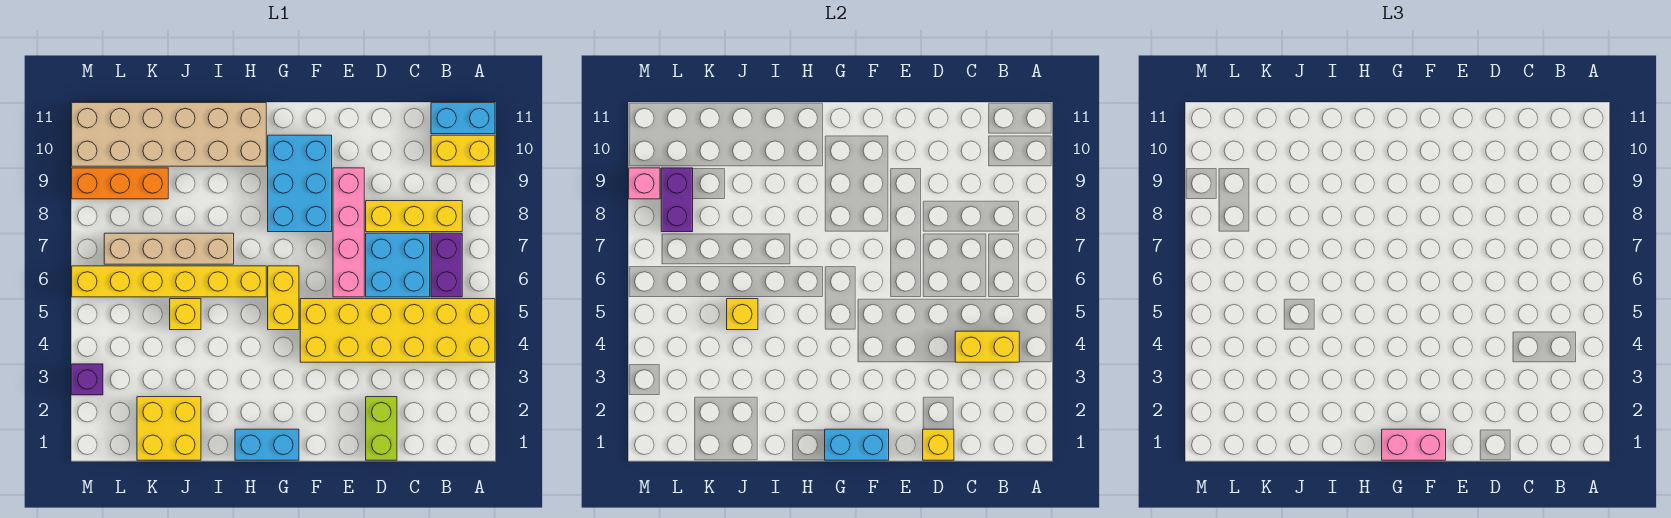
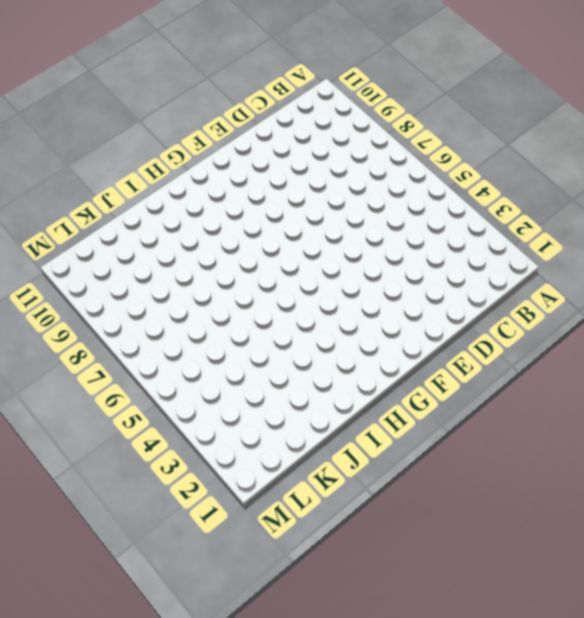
none -> yellow 2x6 brick [300,299,495,362]
none -> yellow 1x2 brick [431,135,495,166]
none -> cyan 1x2 brick [431,103,495,134]

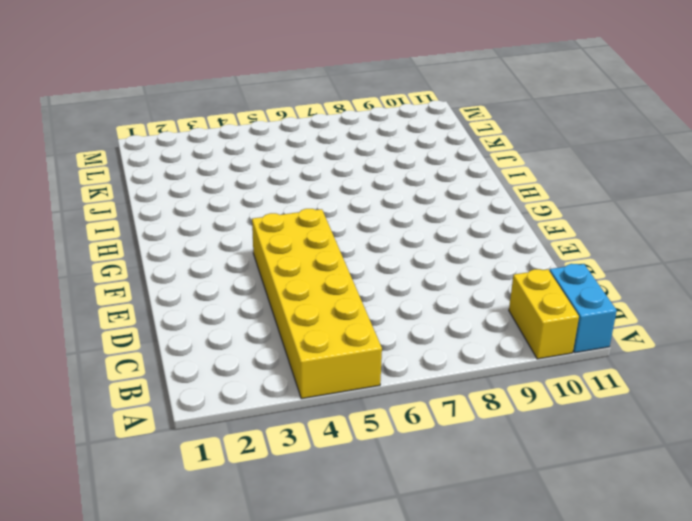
none -> purple 1x2 brick [431,233,462,297]
none -> yellow 1x3 brick [366,201,462,232]
none -> cyan 2x2 brick [366,233,430,297]

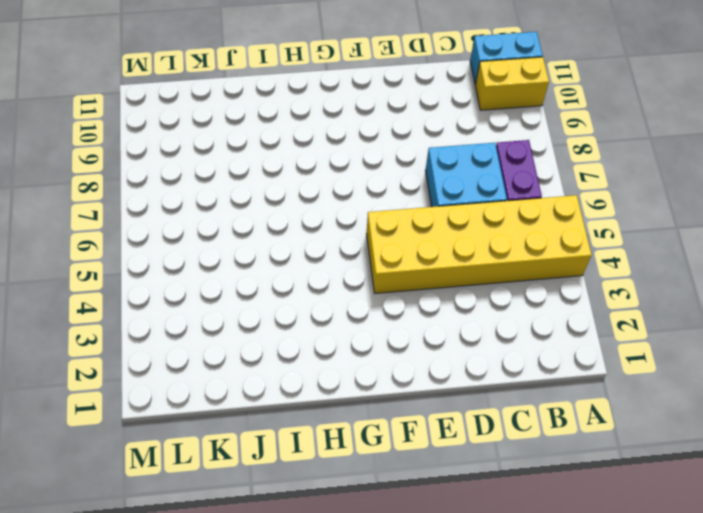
none -> yellow 1x3 brick [366,201,462,232]
none -> lime 1x2 brick [366,397,397,460]
none -> pink 1x4 brick [333,168,364,297]

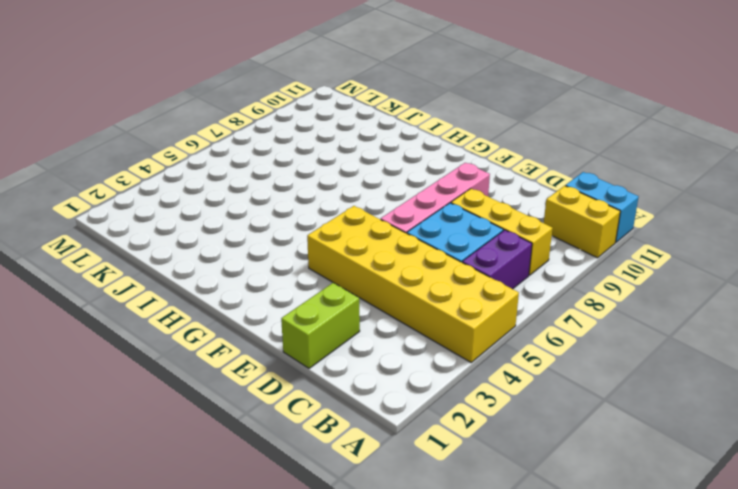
none -> cyan 2x3 brick [268,135,332,232]
none -> cyan 1x2 brick [235,429,299,460]
none -> yellow 1x2 brick [268,266,299,330]

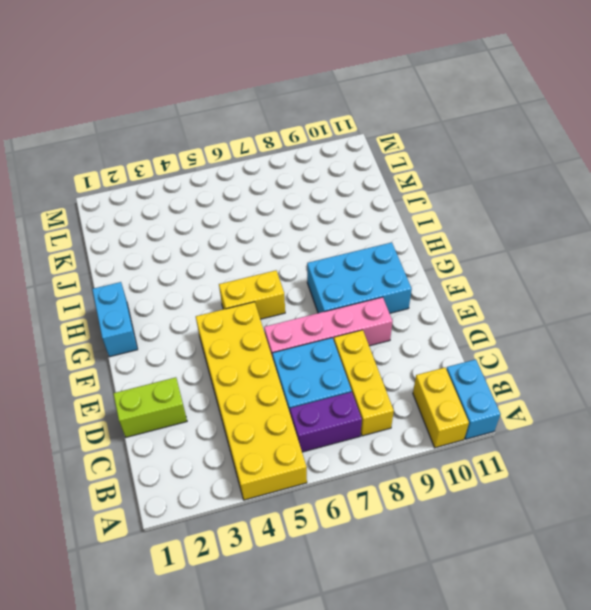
none -> yellow 1x6 brick [72,266,266,297]
none -> tan 2x6 brick [72,103,266,166]
none -> tan 1x4 brick [104,233,234,264]

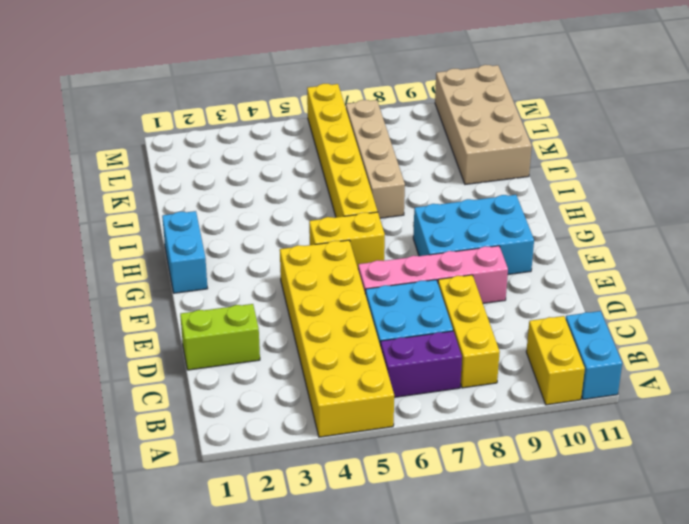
tan 2x4 brick [435,65,532,184] -> tan 2x6 brick [72,103,266,166]
none -> yellow 2x2 brick [137,397,201,460]
none -> yellow 1x1 brick [170,299,201,330]
none -> orange 1x3 brick [72,168,168,199]

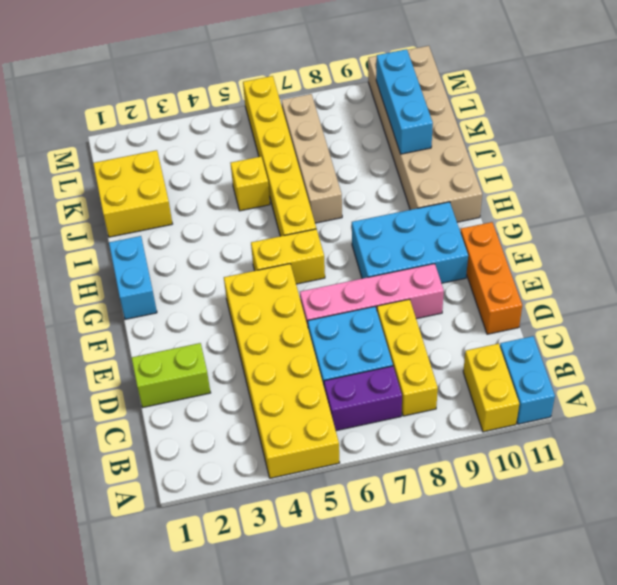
orange 1x3 brick [460,222,522,334] -> orange 1x3 brick moved to [72,168,168,199]
cyan 1x3 brick [376,49,433,154] -> none
none -> purple 1x1 brick [72,364,103,395]
none -> yellow 1x2 brick [955,331,1019,362]
none -> yellow 1x1 brick [923,429,954,460]

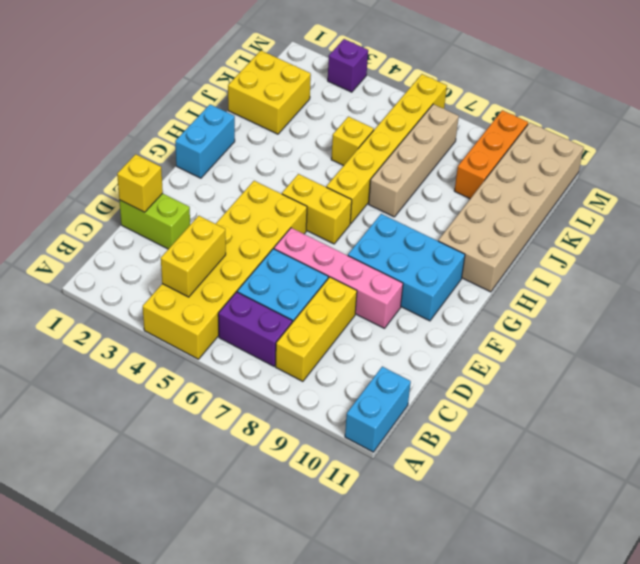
none -> yellow 1x2 brick [431,135,495,166]
none -> cyan 1x2 brick [825,429,889,460]
none -> yellow 1x1 brick [727,299,758,330]

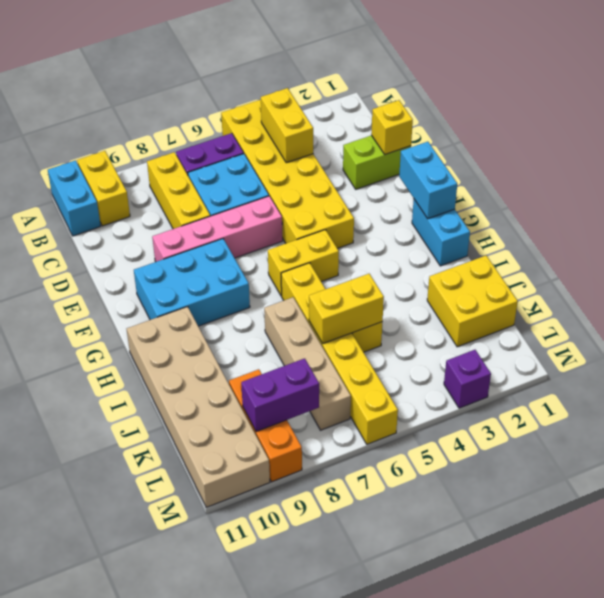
yellow 1x2 brick [309,274,384,343] -> yellow 1x1 brick [727,299,758,330]
none -> pink 1x1 brick [629,168,660,199]
none -> pink 1x2 brick [1382,429,1446,460]

